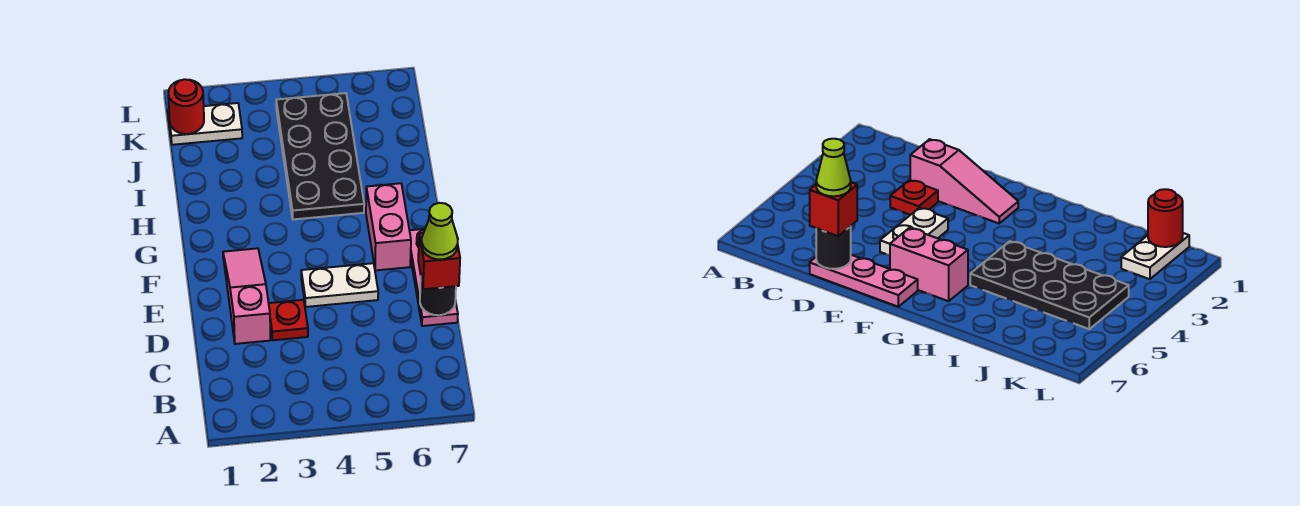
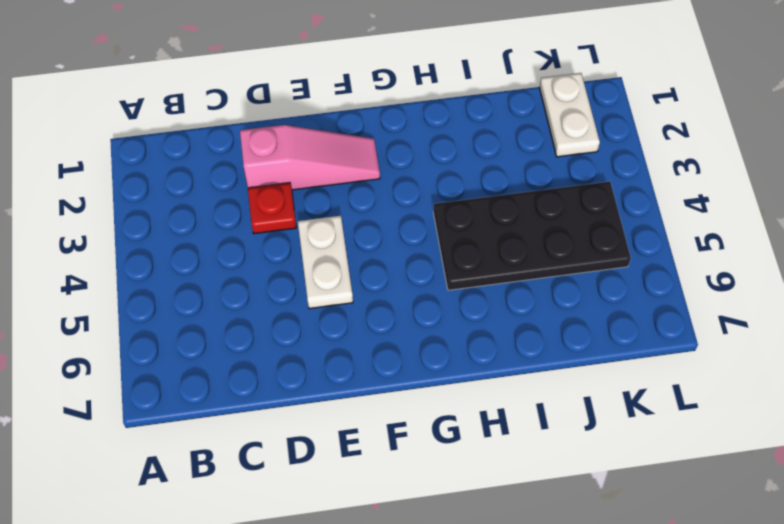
none -> pink 1x3 plate [410,229,458,326]
none -> pink 1x2 brick [366,183,411,270]

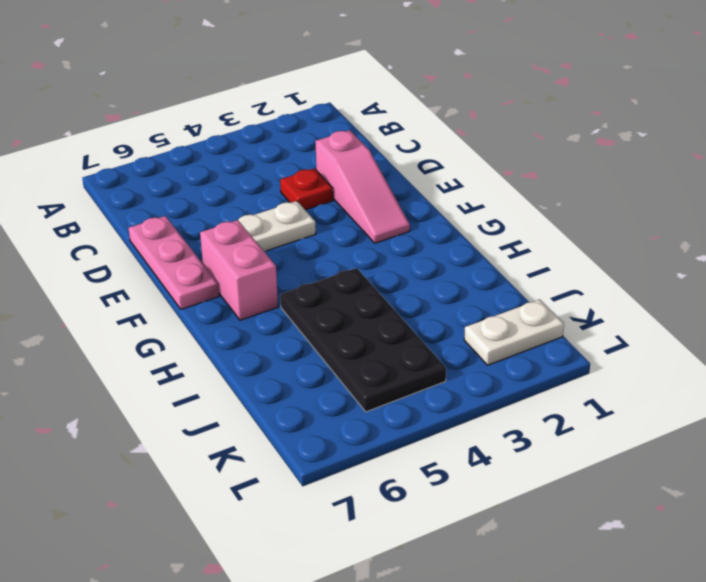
none -> black 1x1 round brick [420,280,456,315]
none -> red 1x1 round brick [168,79,204,134]

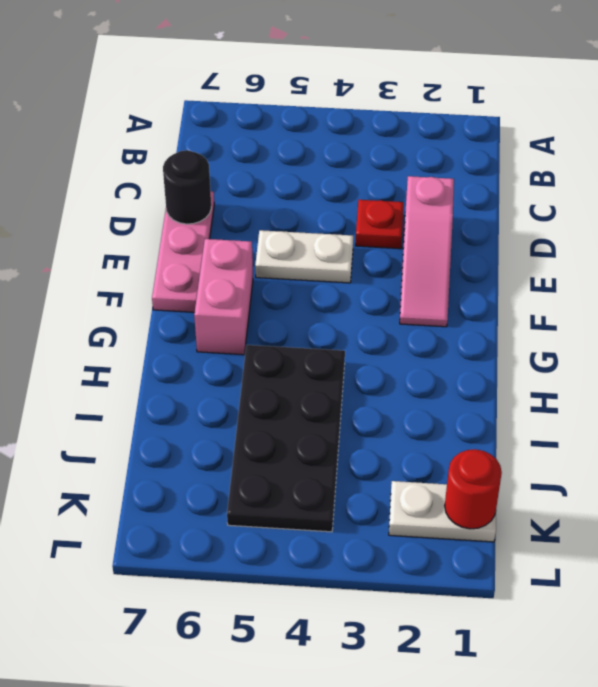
none -> red 1x1 brick [418,233,460,289]
none -> lime 1x1 cone [422,203,458,260]

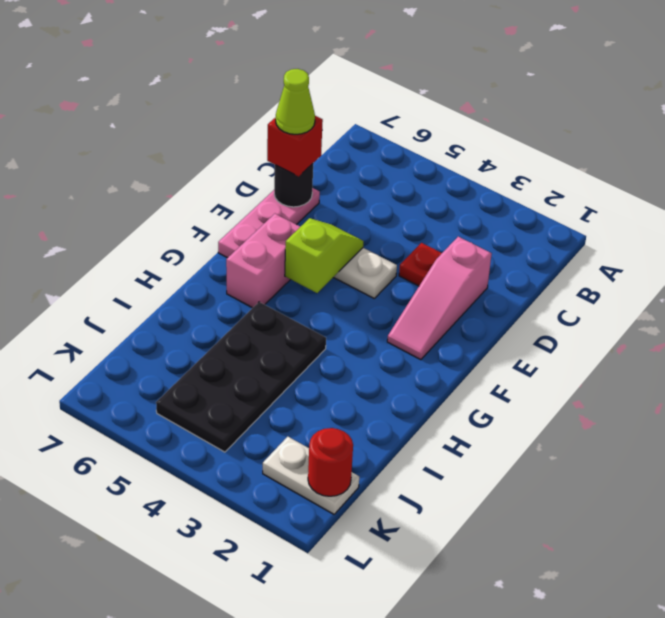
lime 1x2 slope [285,218,363,293] -> none

